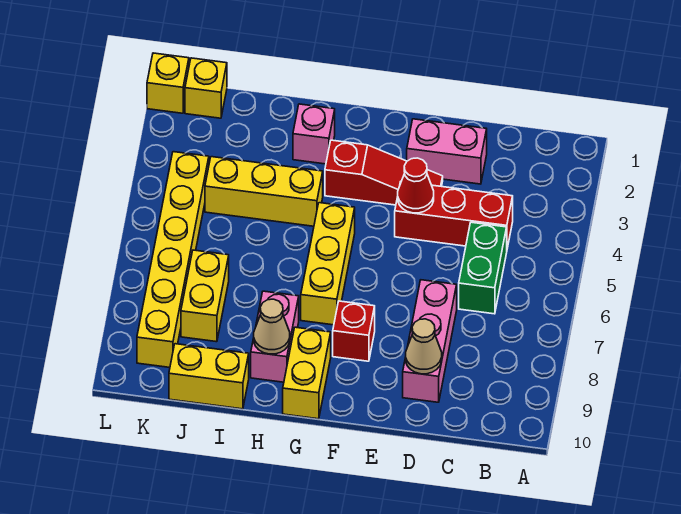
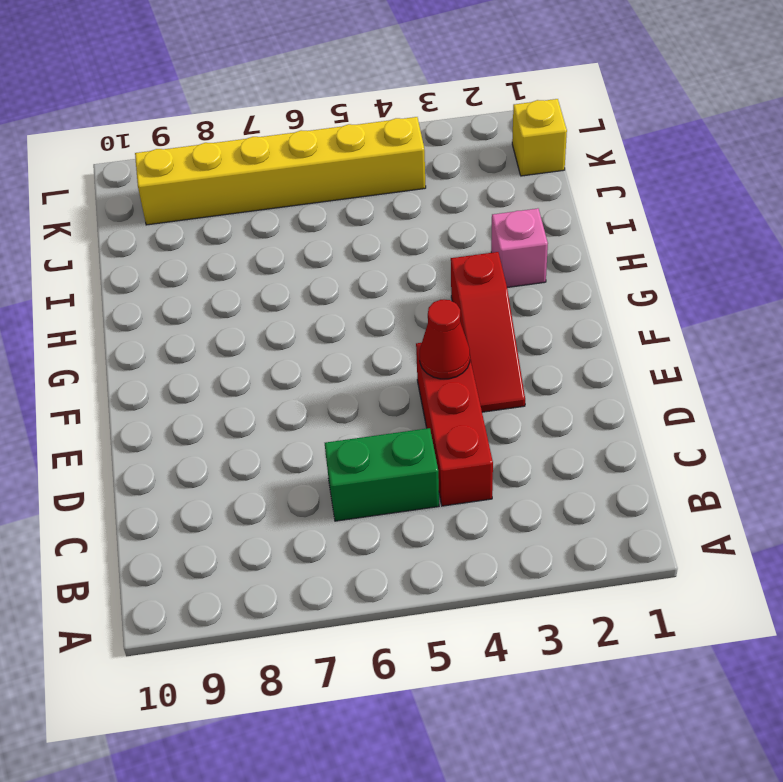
none -> pink 1x2 brick [407,119,487,184]
none -> pink 1x3 brick [403,280,457,402]
none -> red 1x1 brick [333,301,375,361]

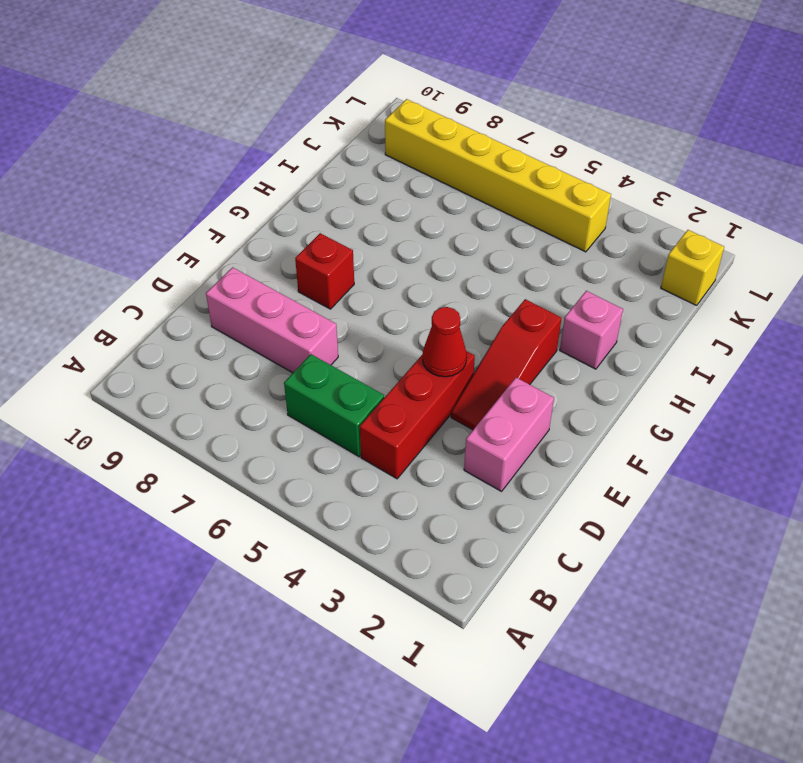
none -> yellow 1x3 brick [301,203,355,325]
none -> yellow 1x2 brick [283,327,331,419]
none -> yellow 1x3 brick [205,157,323,226]

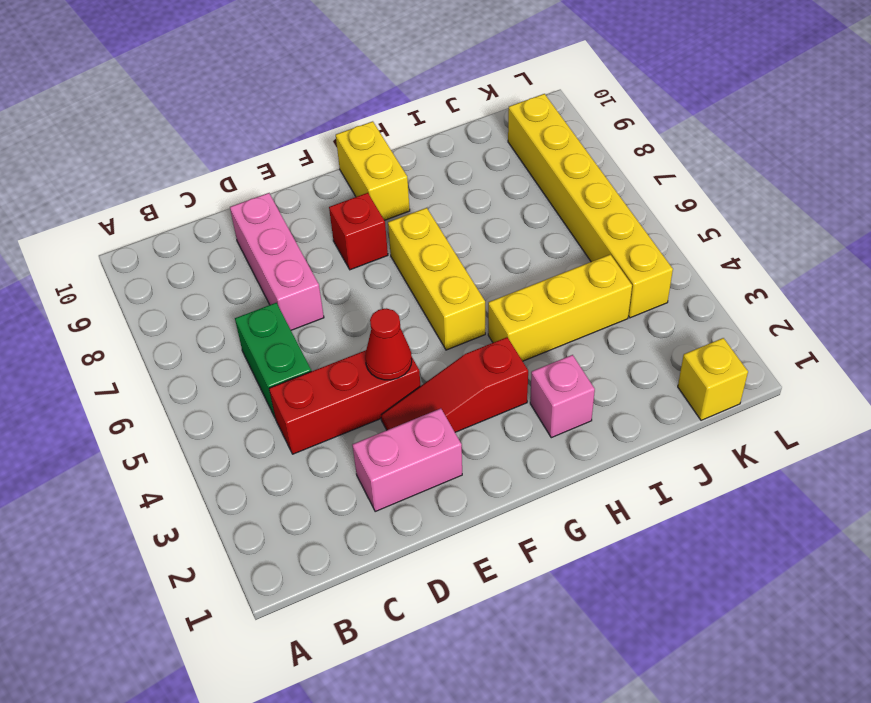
none -> pink 1x2 brick [251,291,299,382]
none -> yellow 1x2 brick [169,344,249,409]
none -> yellow 1x2 brick [181,250,229,342]

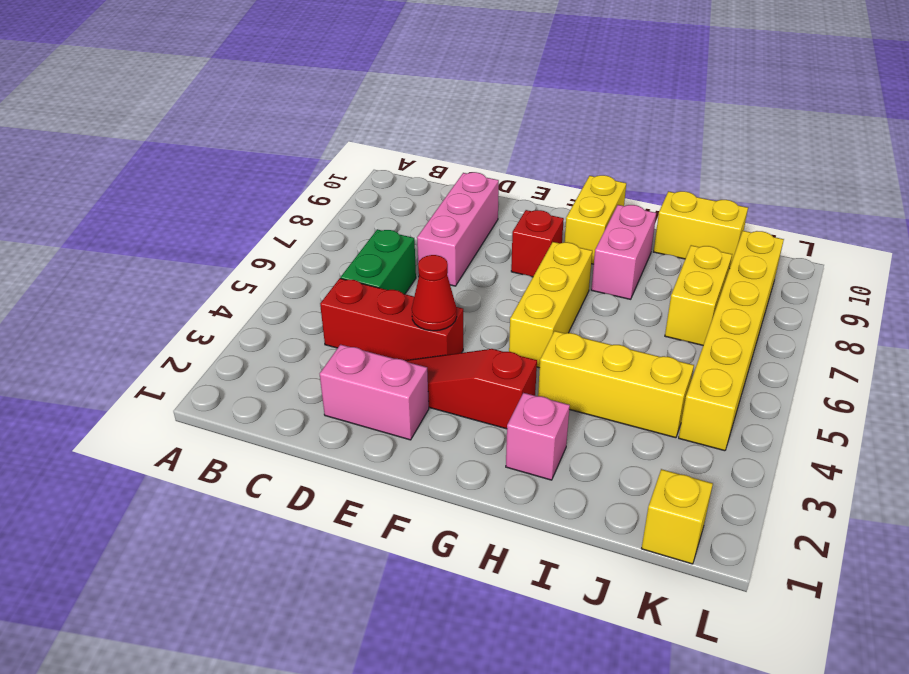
none -> yellow 1x1 brick [147,53,189,113]
none -> tan 1x1 cone [406,319,442,374]
none -> tan 1x1 cone [254,299,290,354]

